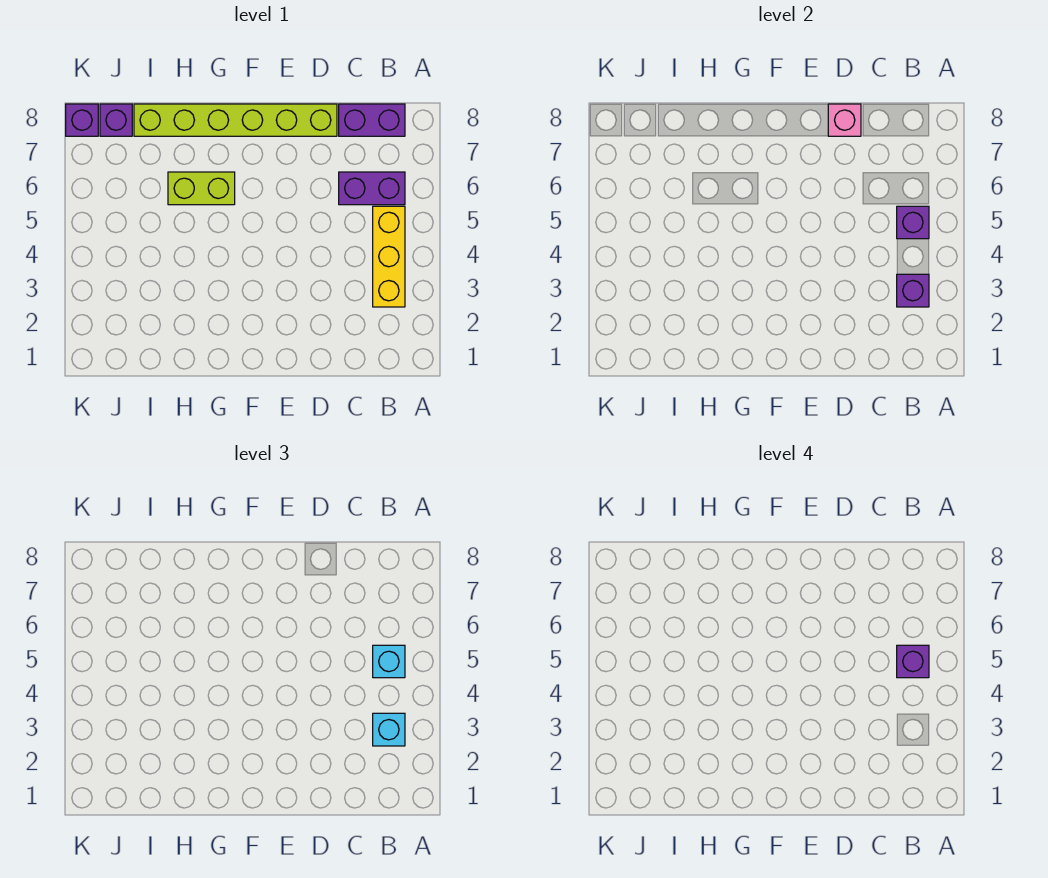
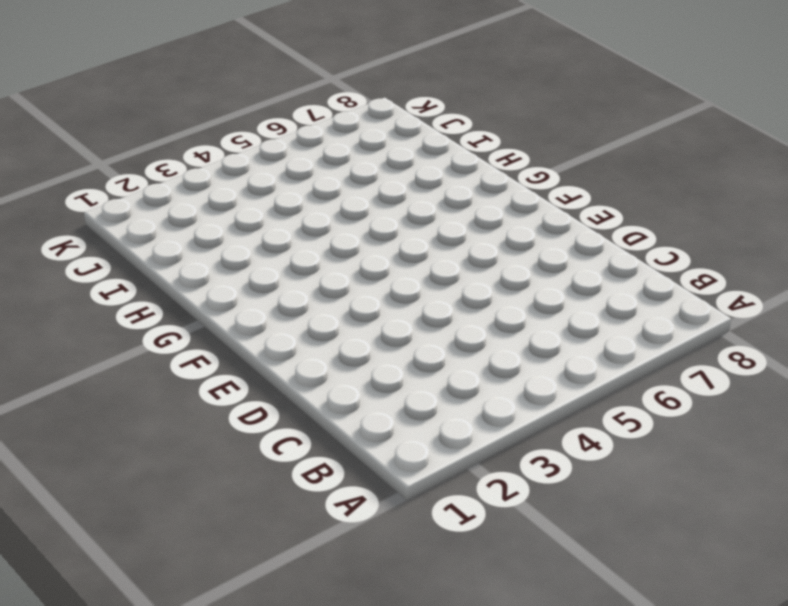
none -> yellow 1x3 brick [373,206,405,307]
none -> purple 1x2 brick [339,172,405,205]
none -> purple 1x2 brick [339,104,405,136]

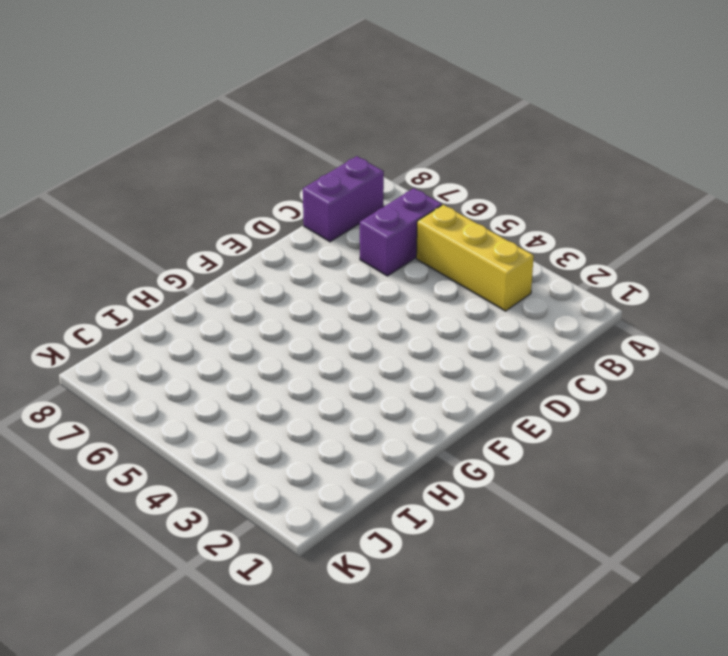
none -> lime 1x6 brick [134,104,337,136]
none -> lime 1x2 brick [168,172,235,205]
none -> purple 1x1 brick [100,104,132,136]

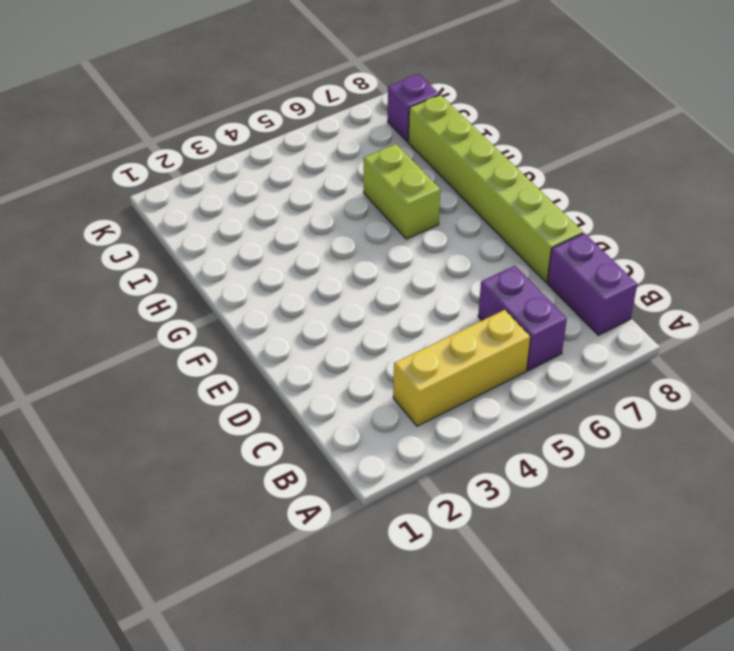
none -> purple 1x1 brick [66,104,98,136]
none -> purple 1x1 brick [897,274,929,307]
none -> purple 1x1 brick [897,206,929,239]

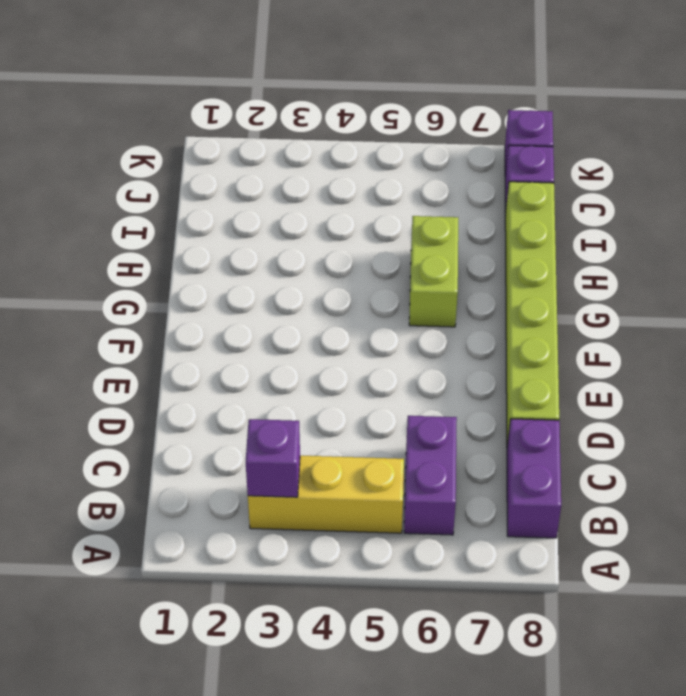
none -> purple 1x1 brick [897,206,929,239]
none -> pink 1x1 brick [828,104,861,136]
none -> cyan 1x1 brick [373,713,405,746]

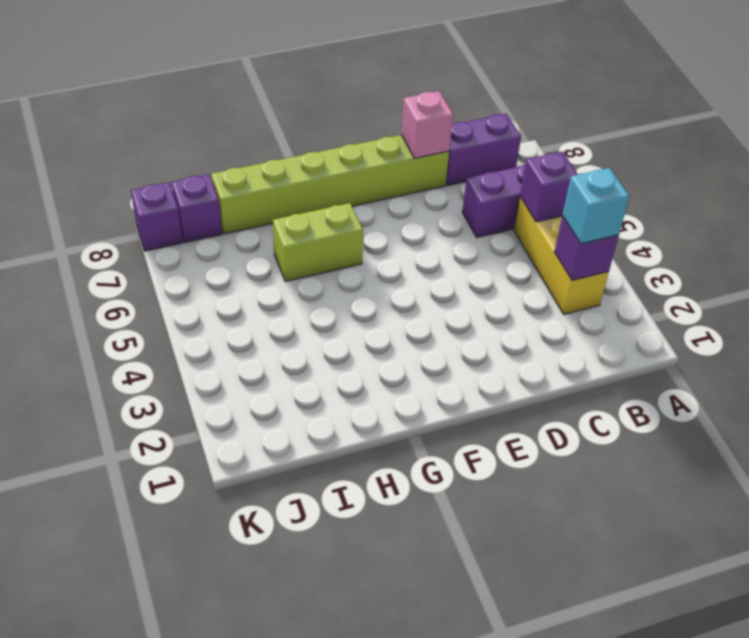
none -> cyan 1x1 brick [373,645,405,678]
none -> purple 1x1 brick [897,645,929,678]

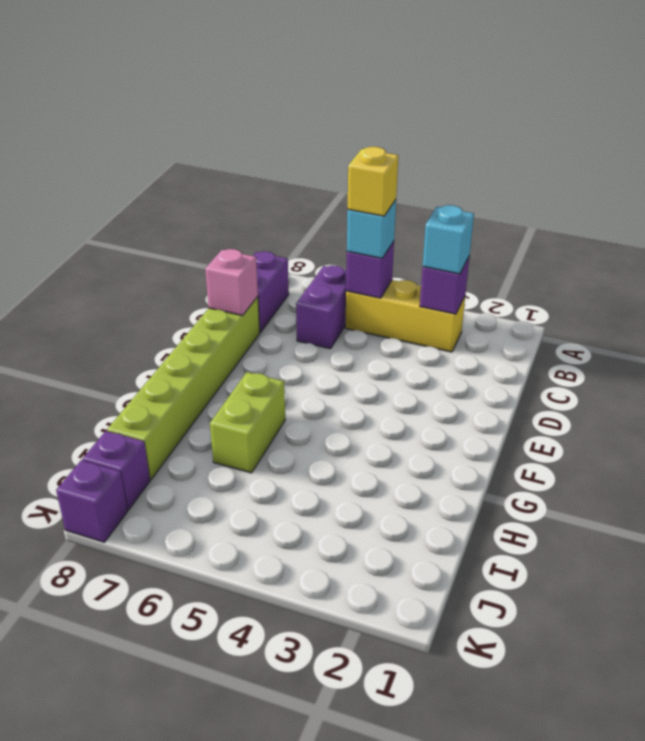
yellow 1x1 brick [348,147,398,216] -> purple 1x1 brick [897,645,929,678]

